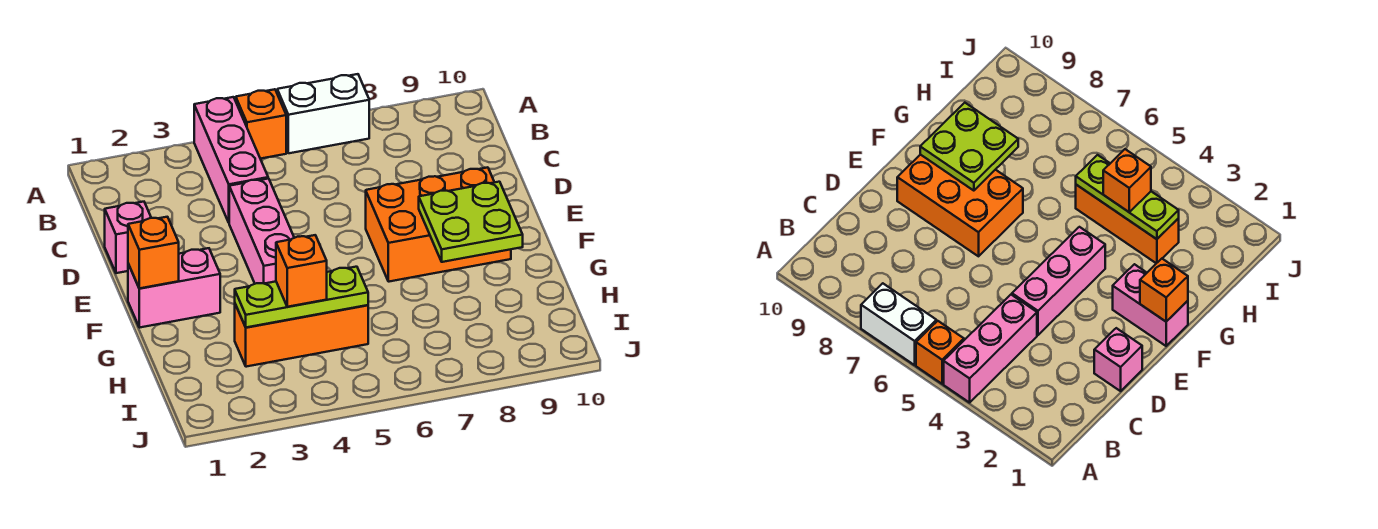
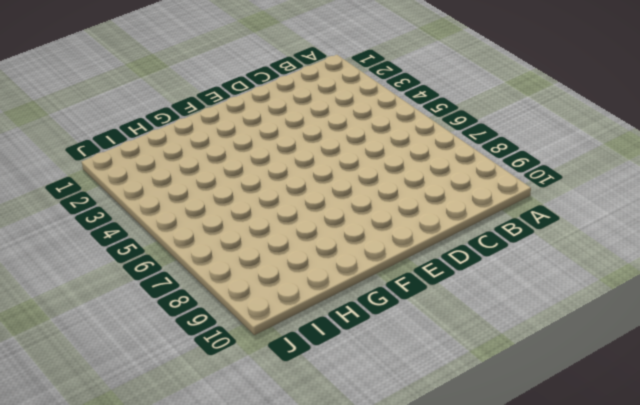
none -> pink 1x3 brick [194,97,268,222]
none -> orange 1x1 brick [236,89,286,159]
none -> white 1x2 brick [277,74,369,153]

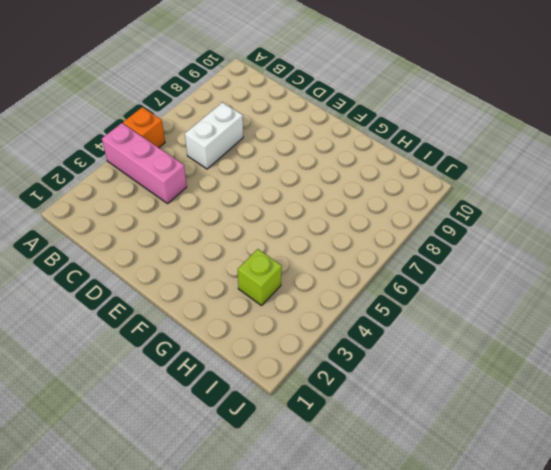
white 1x2 brick [185,102,243,169] -> white 1x2 brick moved to [277,74,369,153]
lime 1x1 brick [238,249,282,306] -> orange 1x3 brick [235,304,368,367]
none -> pink 1x1 brick [105,202,151,273]
none -> pink 1x3 brick [229,179,294,284]
none -> orange 2x3 brick [366,167,511,282]

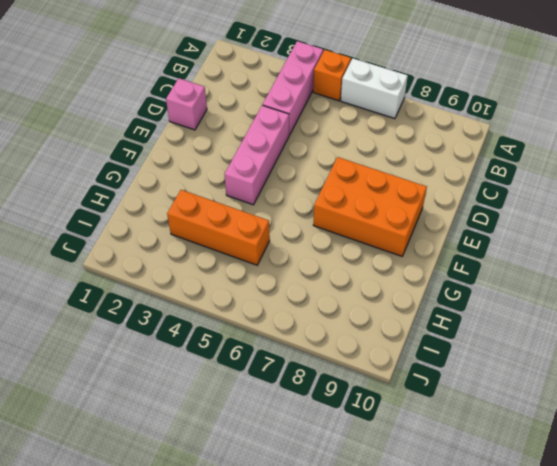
none -> pink 1x2 brick [128,248,220,328]
none -> orange 1x1 brick [128,217,179,289]
none -> lime 2x2 plate [419,182,523,262]

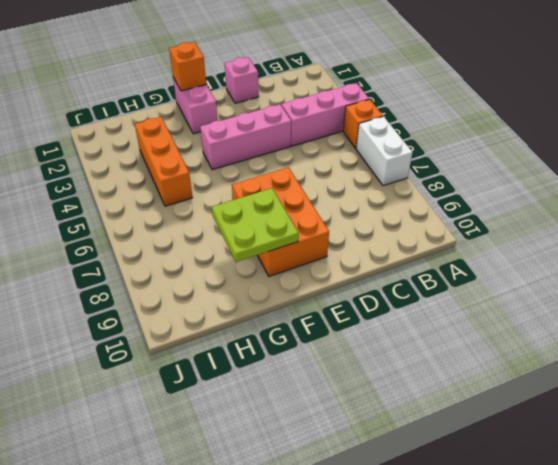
none -> lime 1x3 plate [235,267,368,328]
none -> orange 1x1 brick [276,235,327,307]

